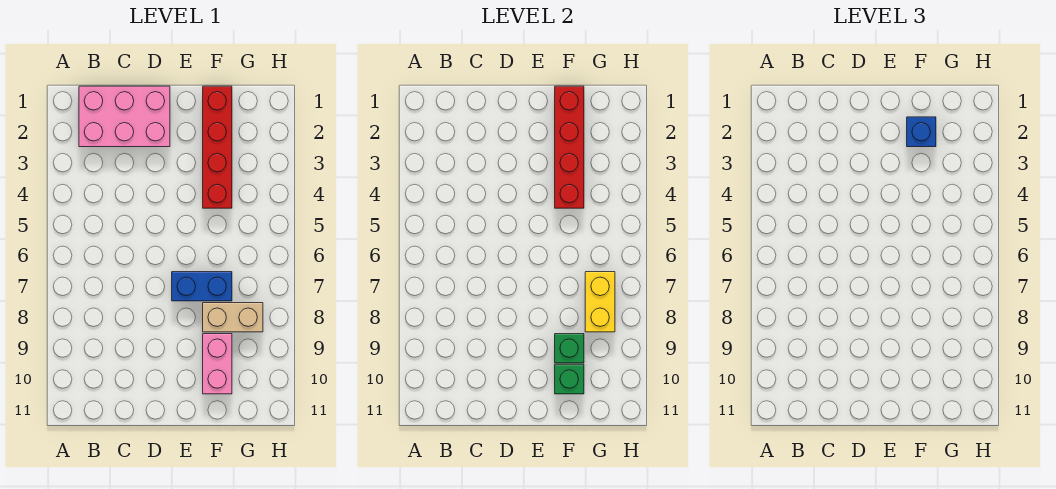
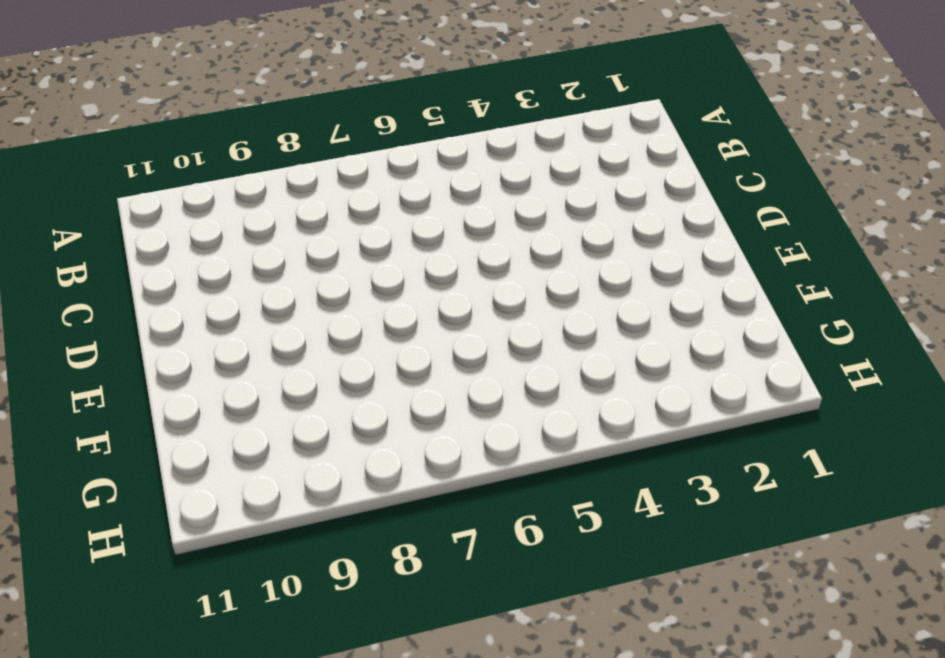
none -> pink 2x3 brick [79,86,170,147]
none -> blue 1x2 brick [172,272,232,301]

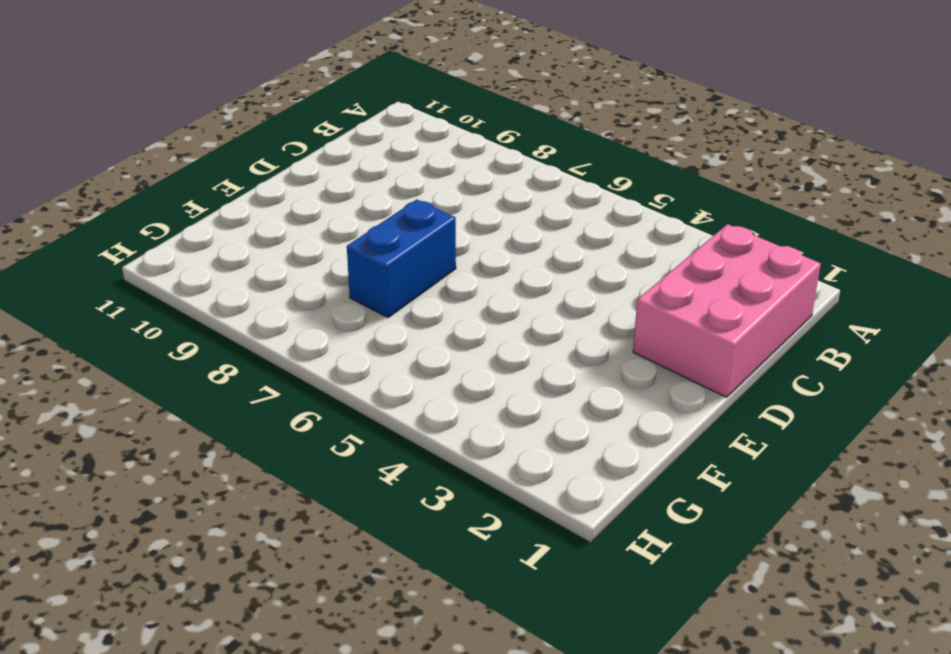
none -> red 1x4 brick [203,86,232,208]
none -> tan 1x2 brick [203,303,263,332]

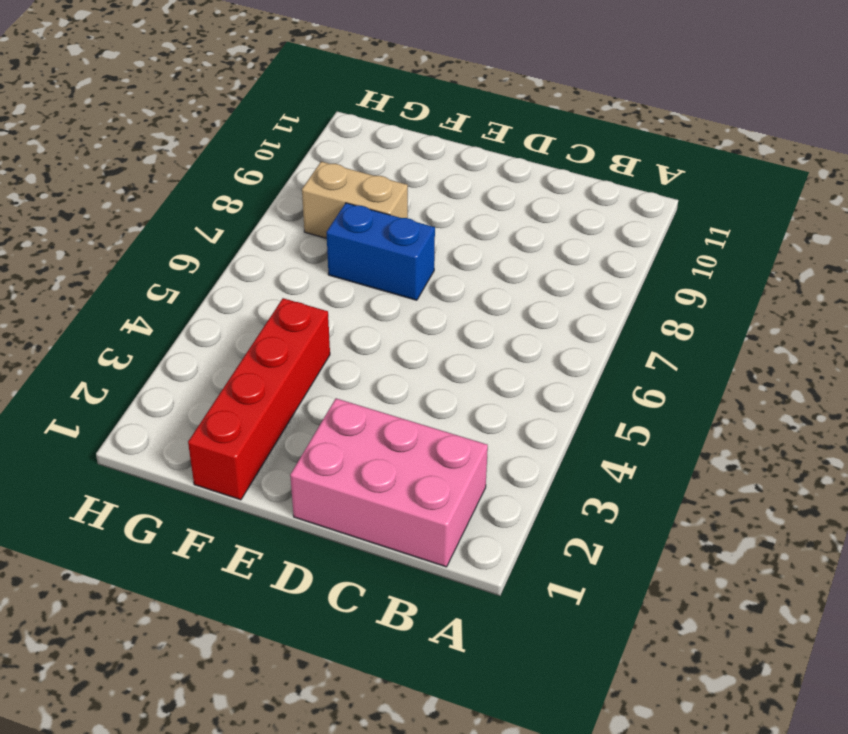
none -> pink 1x2 brick [203,334,232,394]
none -> red 1x4 brick [555,86,584,208]

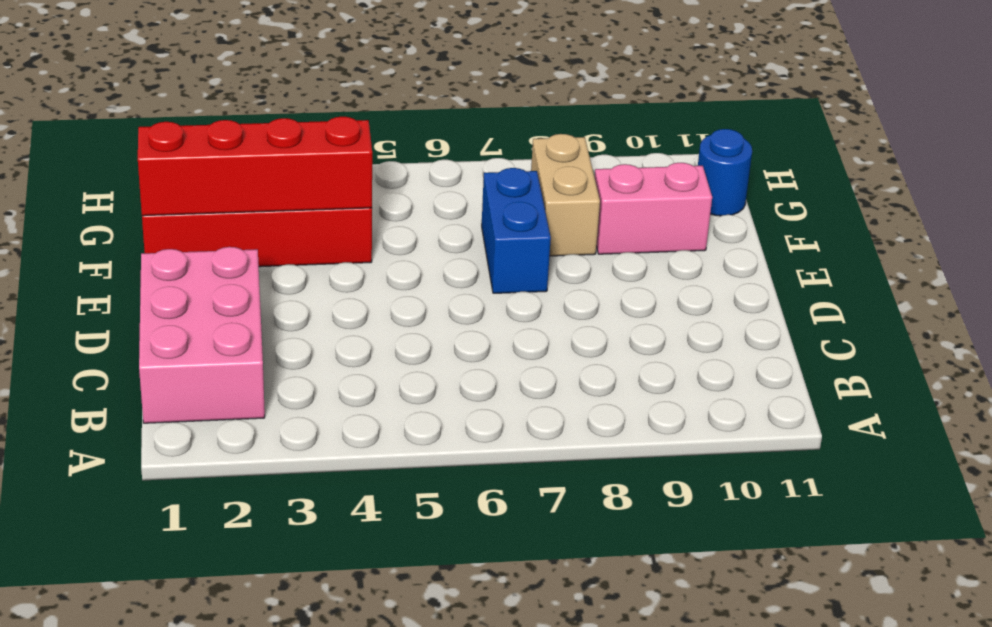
blue 1x1 round brick [698,129,752,216] -> none
none -> green 1x1 brick [555,334,584,363]
none -> green 1x1 brick [555,364,584,394]

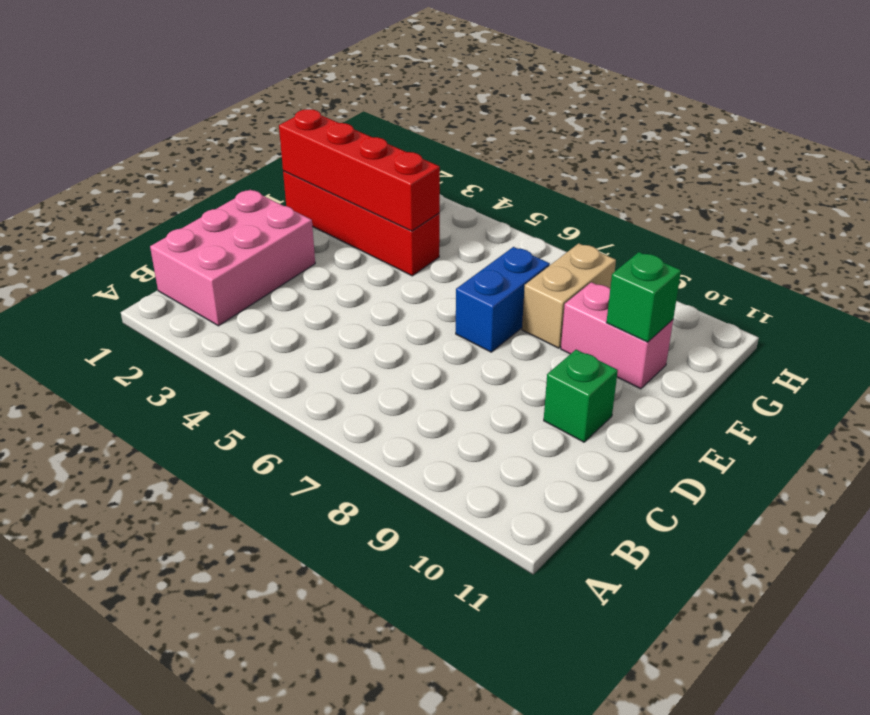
green 1x1 brick [544,350,618,442] -> green 1x1 brick moved to [555,334,584,363]
none -> yellow 1x2 brick [585,272,615,332]
none -> blue 1x1 brick [907,117,936,147]

